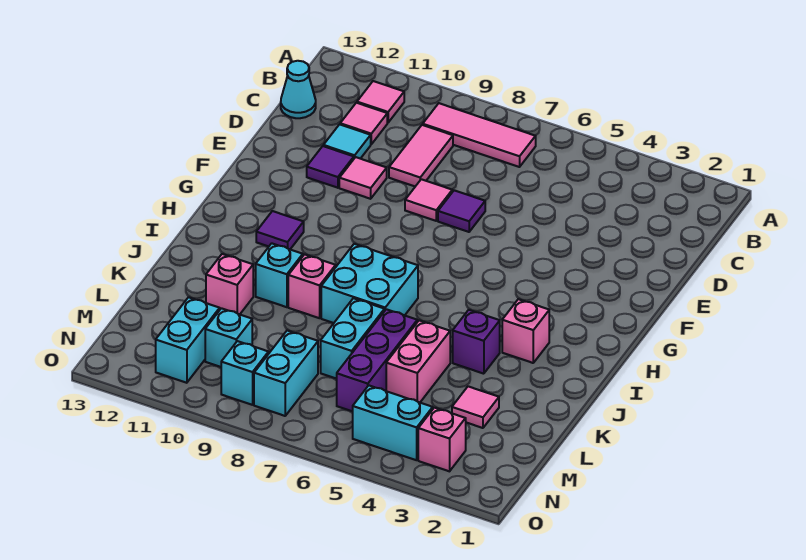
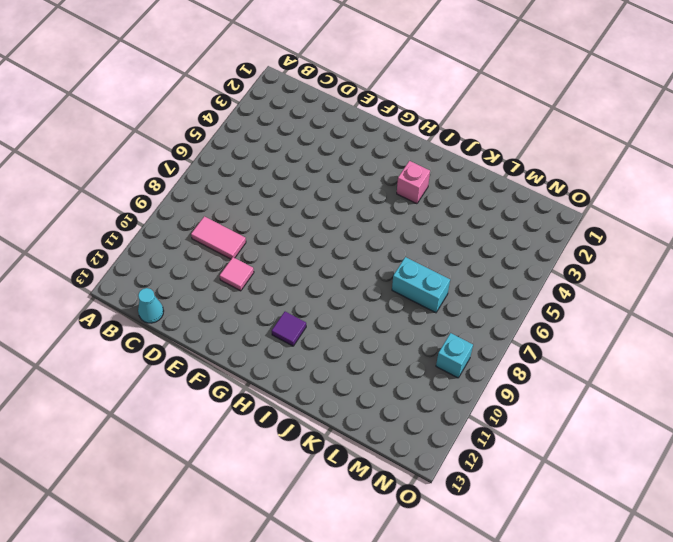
none -> pink 1x3 tile [423,103,536,167]
none -> pink 1x1 tile [357,81,404,123]
none -> pink 1x1 tile [340,103,387,144]

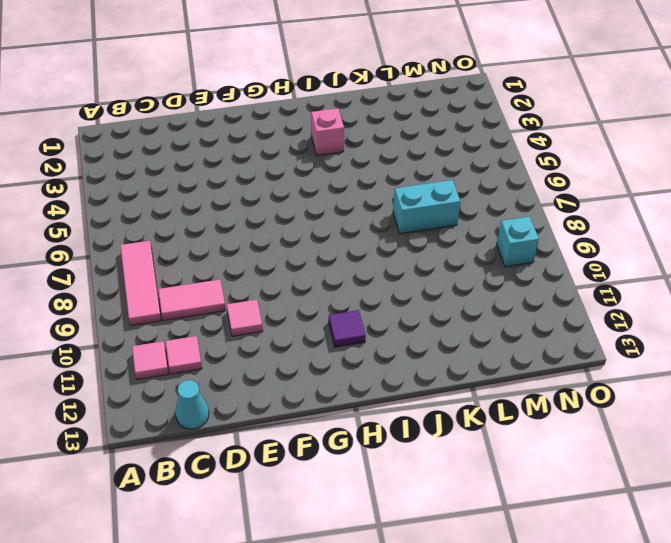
none -> cyan 1x1 tile [323,124,371,159]
none -> purple 1x1 tile [438,190,485,232]
none -> pink 1x1 tile [405,179,452,221]

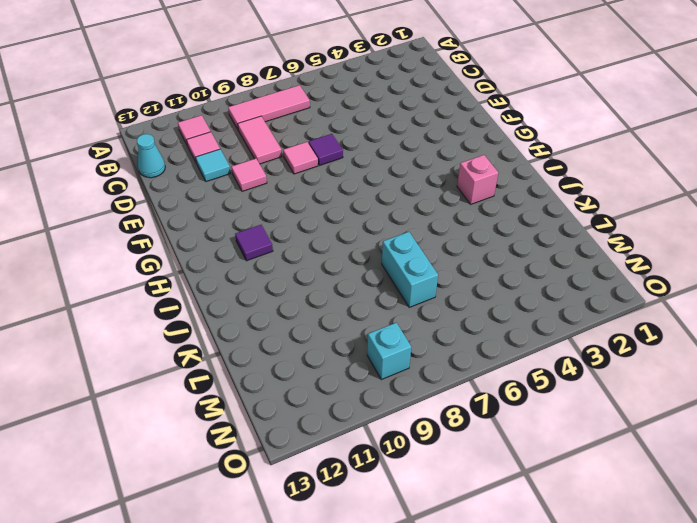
none -> purple 1x1 tile [307,146,354,188]
none -> cyan 2x2 brick [321,244,418,323]
none -> purple 1x1 brick [453,310,500,374]

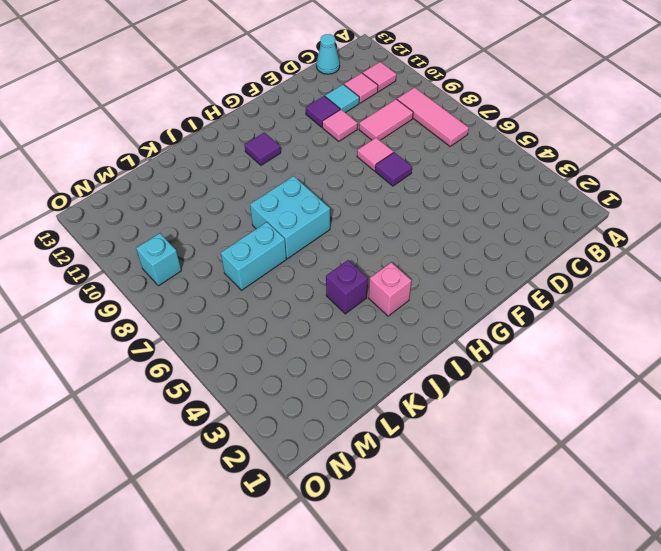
none -> pink 1x1 brick [288,254,336,318]
none -> cyan 1x1 brick [256,243,303,307]
none -> pink 1x2 brick [386,320,450,402]

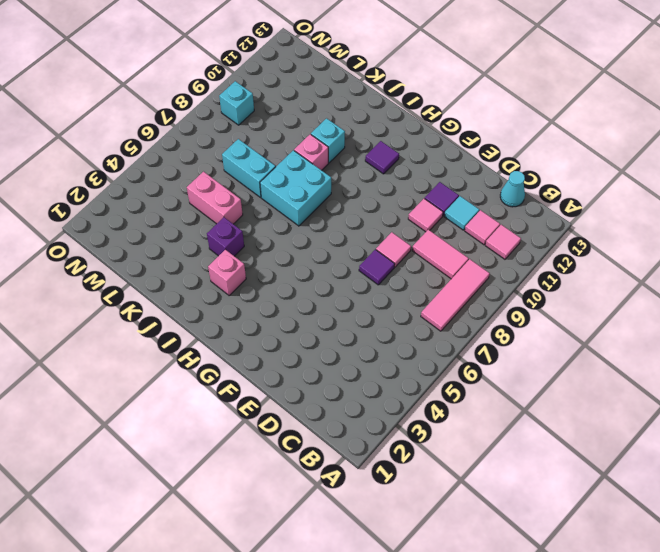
none -> purple 1x3 brick [337,309,417,411]
none -> pink 1x1 brick [206,254,253,314]
none -> pink 1x1 tile [452,386,499,428]

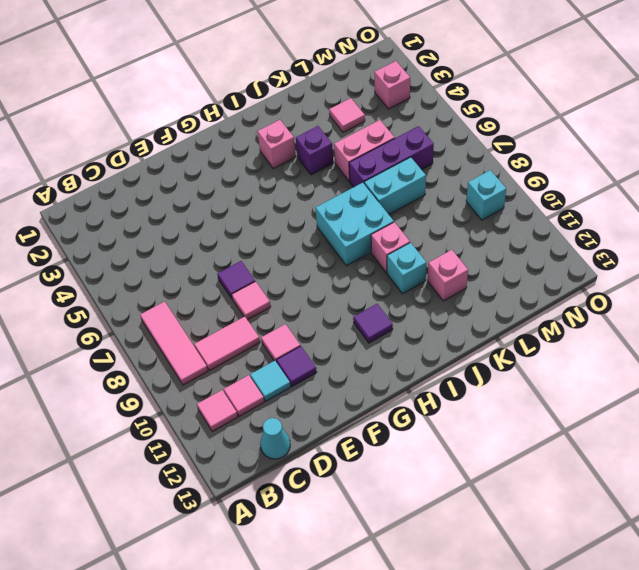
none -> cyan 1x2 brick [254,331,318,416]
none -> cyan 1x1 brick [205,308,252,367]
none -> cyan 1x2 brick [156,297,220,383]

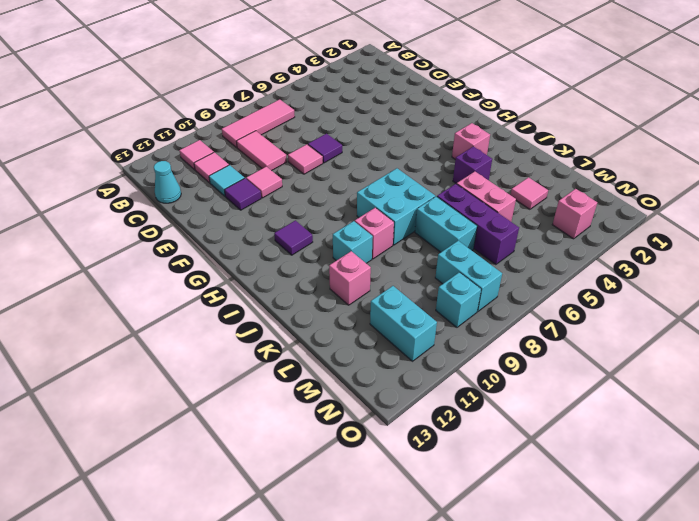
none -> cyan 1x1 brick [205,308,252,367]
none -> cyan 1x2 brick [353,386,433,460]

